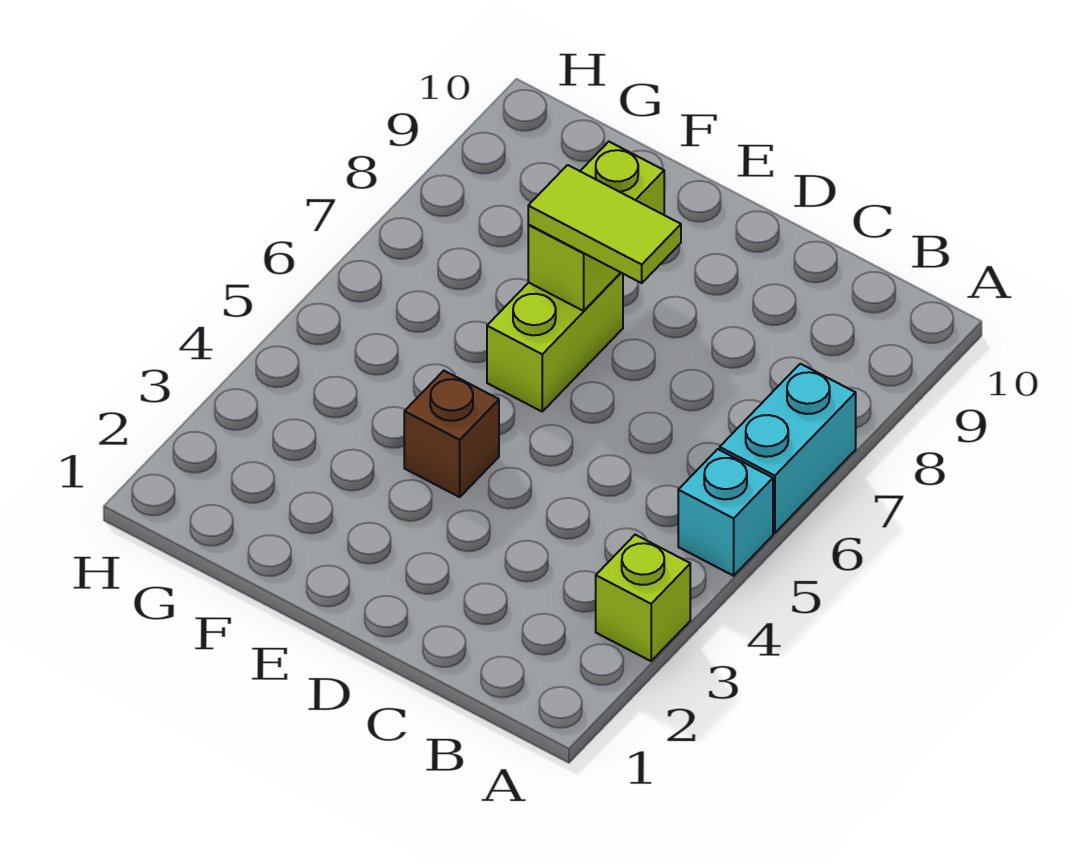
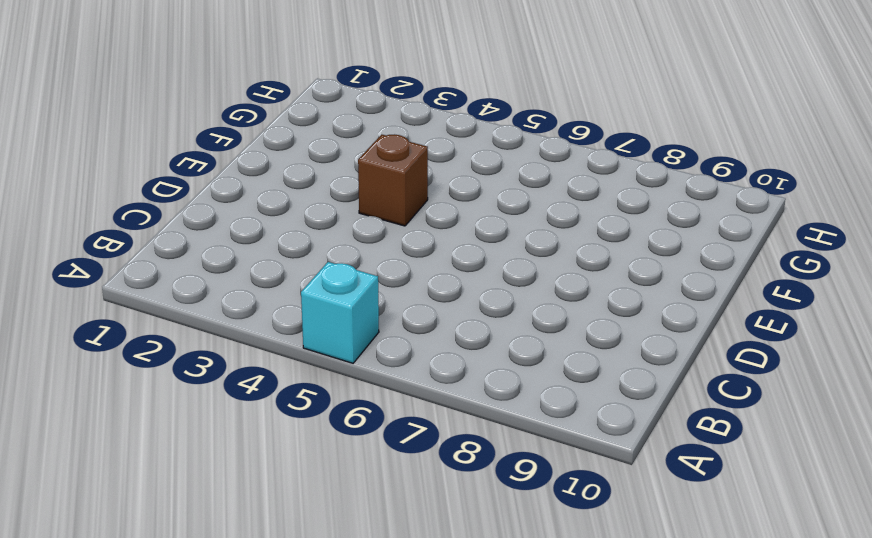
none -> lime 1x1 brick [596,535,690,661]
none -> cyan 1x2 brick [720,364,856,533]

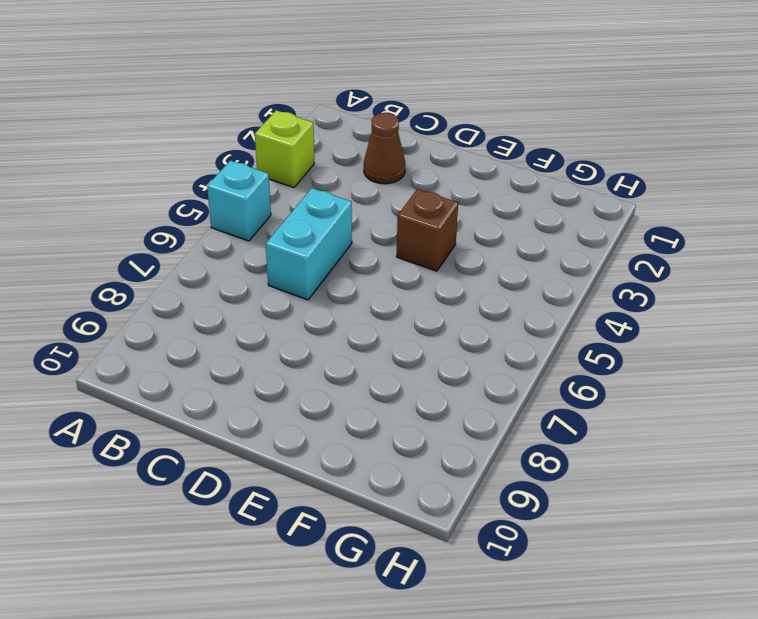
brown 1x1 cone [364,113,405,184] -> none
cyan 1x2 brick [266,188,352,300] -> cyan 1x2 brick moved to [720,364,856,533]
none -> lime 1x2 brick [487,273,623,411]
none -> lime 1x2 brick [528,142,664,311]

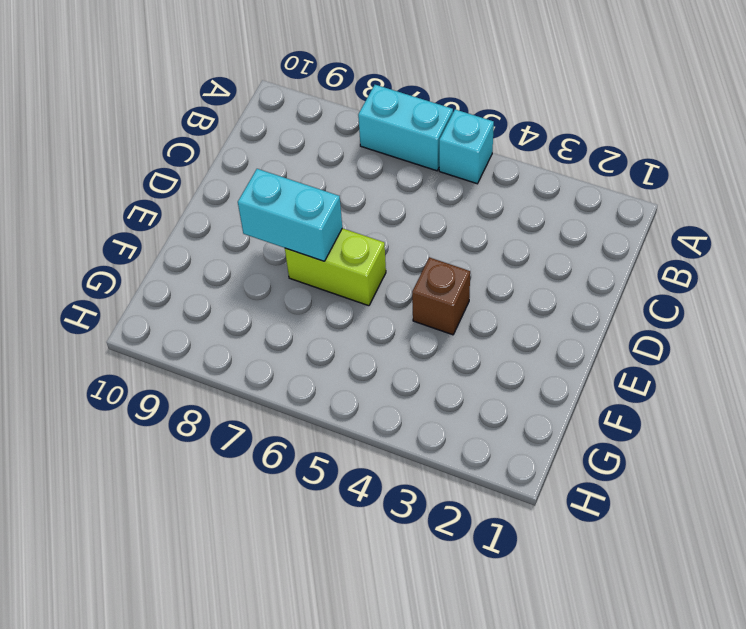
cyan 1x2 brick [238,169,342,261] -> lime 1x2 brick [528,142,664,311]
none -> lime 1x1 brick [596,535,690,661]
none -> lime 1x2 tile [528,165,681,283]

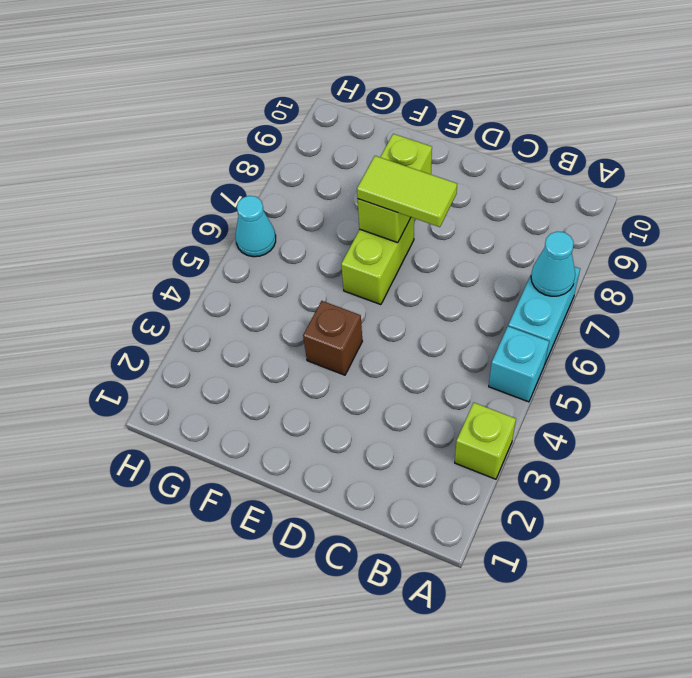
cyan 1x1 cone [531,232,575,296] -> none
cyan 1x1 cone [236,196,276,257] -> none

